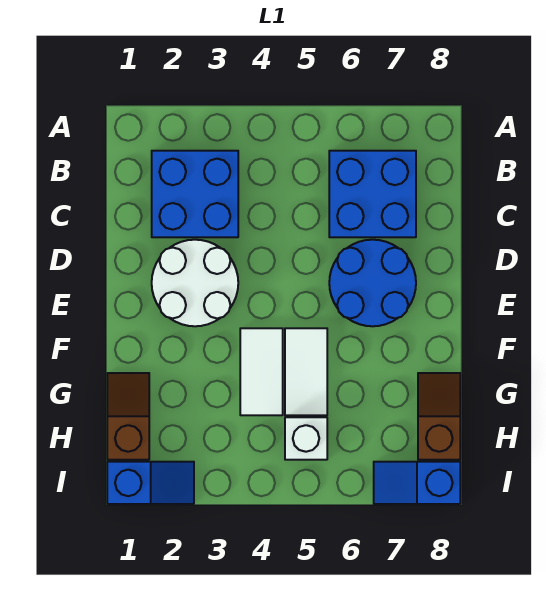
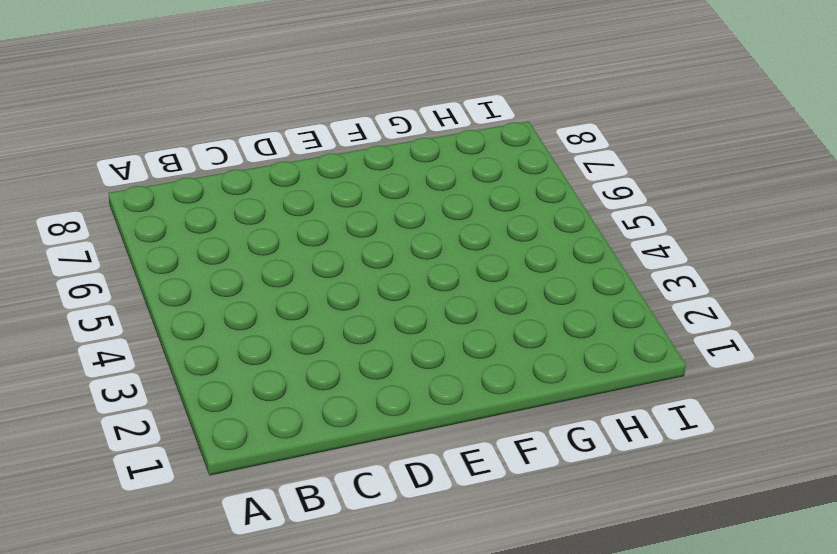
none -> blue 2x2 brick [152,151,238,237]
none -> blue 2x2 brick [329,151,416,237]

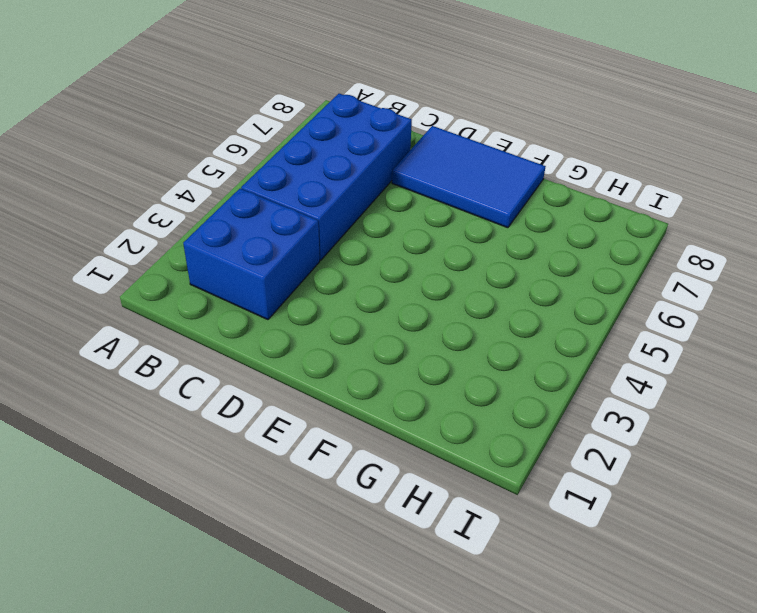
blue 2x4 brick [241,94,412,260] -> blue 2x2 brick [329,151,416,237]
blue 2x3 tile [392,126,546,228] -> blue 2x2 round brick [329,240,416,326]
none -> white 2x2 round brick [152,240,238,326]
none -> white 1x2 tile [240,328,283,415]

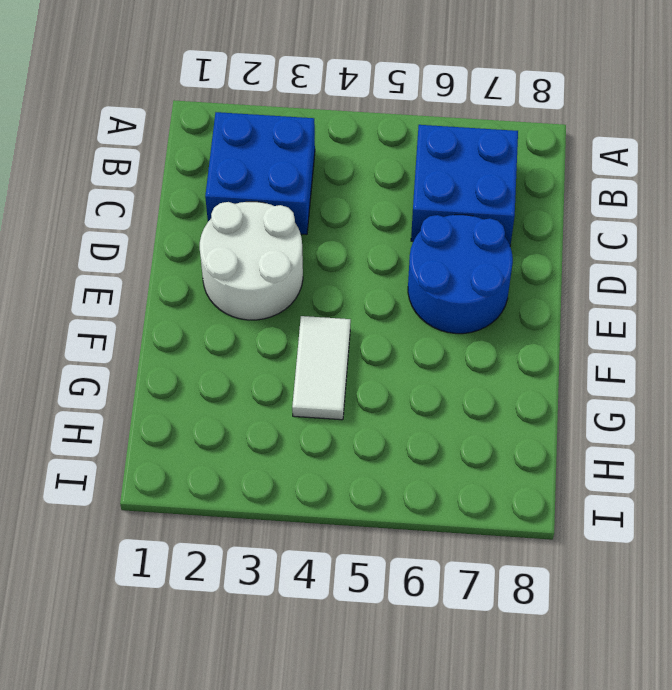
none -> white 1x2 tile [285,328,327,415]
none -> brown 1x2 slope [107,373,149,460]

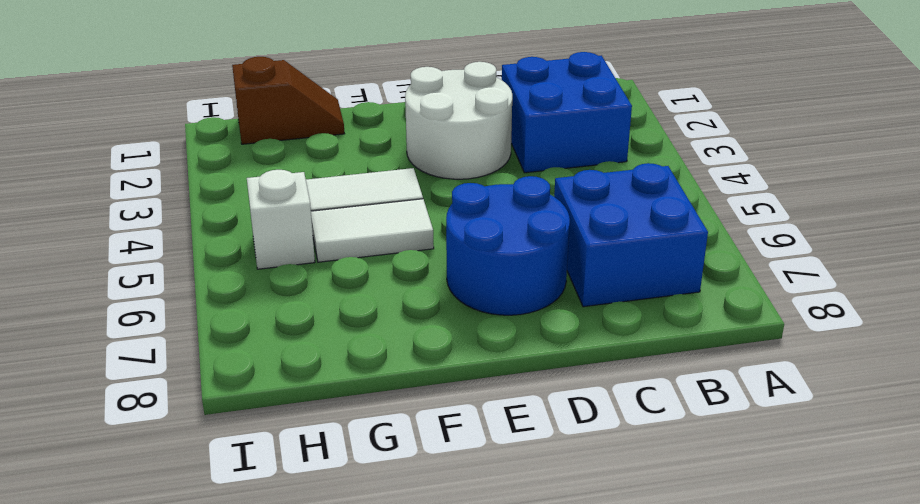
none -> brown 1x2 slope [418,373,460,460]
none -> blue 1x2 slope [107,462,194,504]

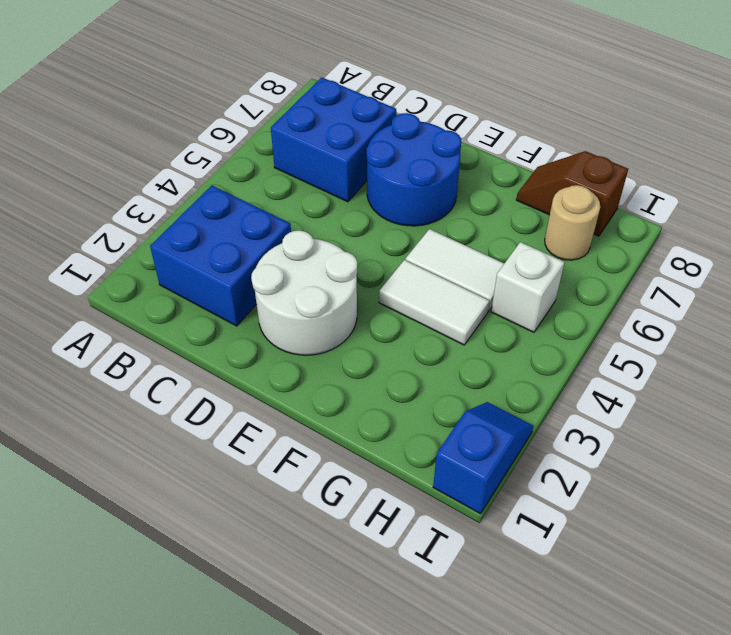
tan 1x1 round brick [545,185,600,260] -> none
none -> brown 1x2 slope [107,373,149,460]
none -> blue 1x2 slope [374,462,460,504]

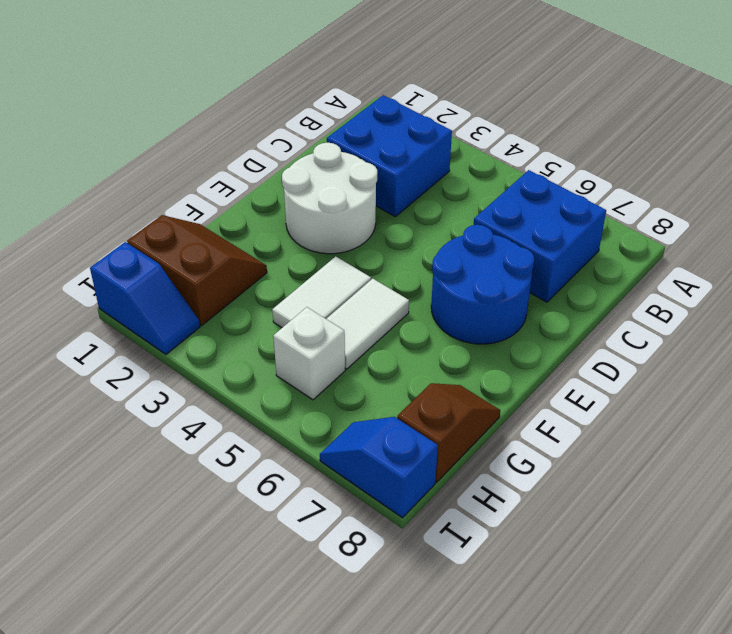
brown 2x2 slope [127,215,267,326] -> brown 1x2 slope [107,373,149,460]

